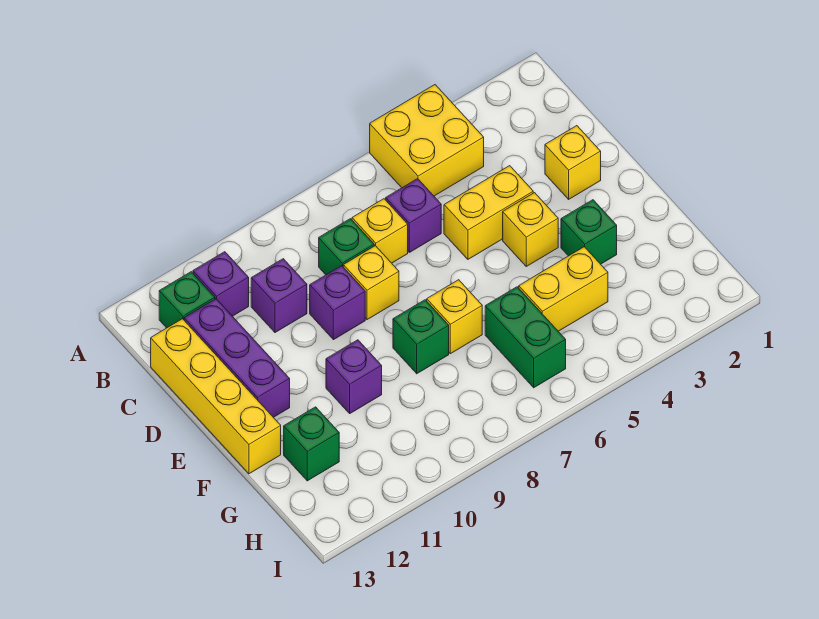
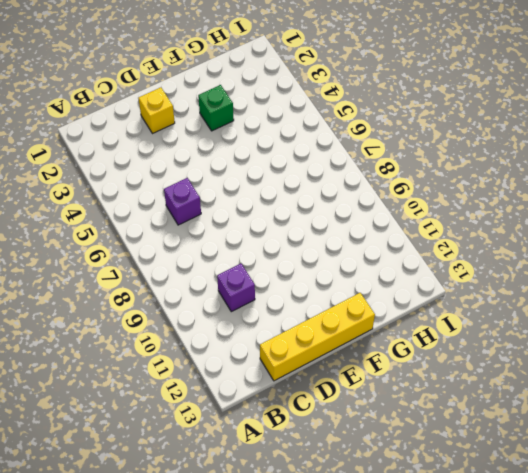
none -> yellow 2x2 brick [370,85,484,196]
none -> purple 1x1 brick [193,252,249,316]
none -> green 1x1 brick [159,272,215,328]

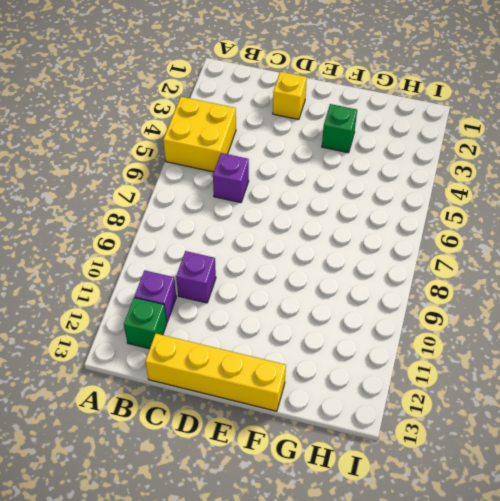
none -> yellow 1x1 brick [352,199,408,263]
none -> green 1x1 brick [319,219,374,275]
none -> purple 1x3 brick [184,299,290,417]

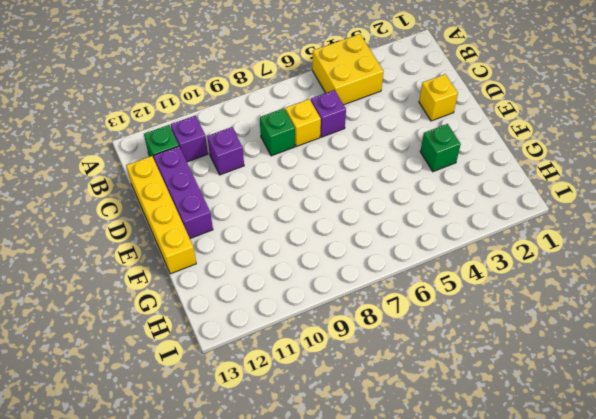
none -> yellow 1x2 brick [444,166,533,259]
none -> yellow 1x1 brick [343,246,399,320]
none -> purple 1x1 brick [310,266,365,340]

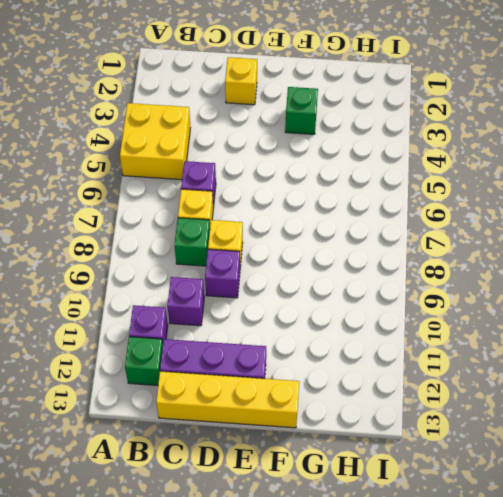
none -> yellow 1x2 brick [444,166,533,259]
none -> yellow 1x1 brick [503,193,558,266]
none -> yellow 1x1 brick [427,280,482,354]

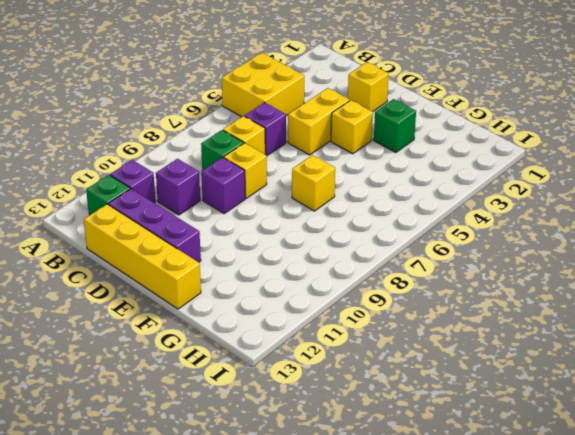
none -> green 1x1 brick [393,300,449,374]
none -> purple 1x1 brick [326,340,382,413]
none -> yellow 1x2 brick [519,247,608,331]

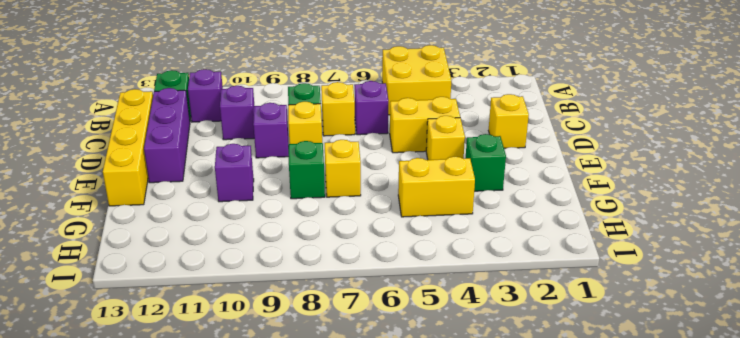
none -> green 1x2 brick [485,287,566,388]
none -> green 1x1 brick [284,407,339,481]

